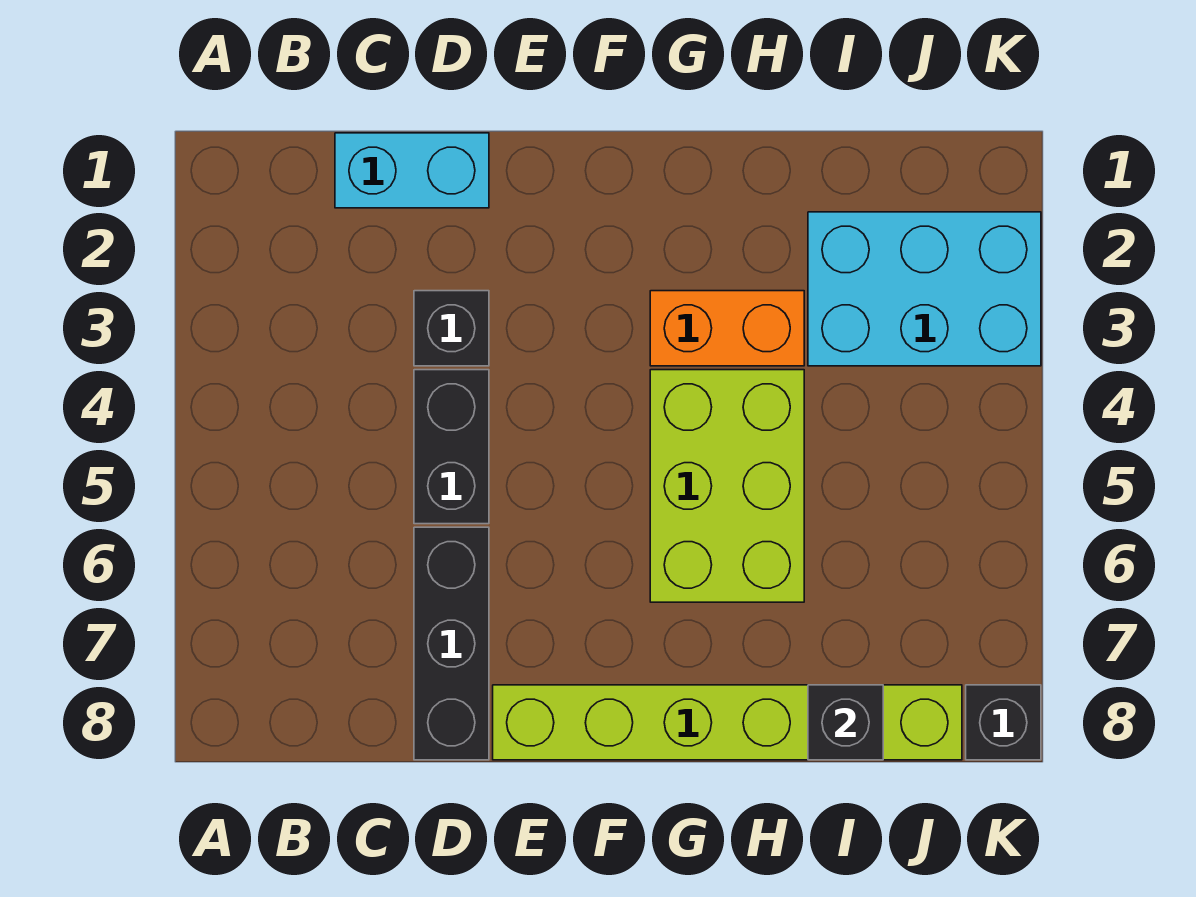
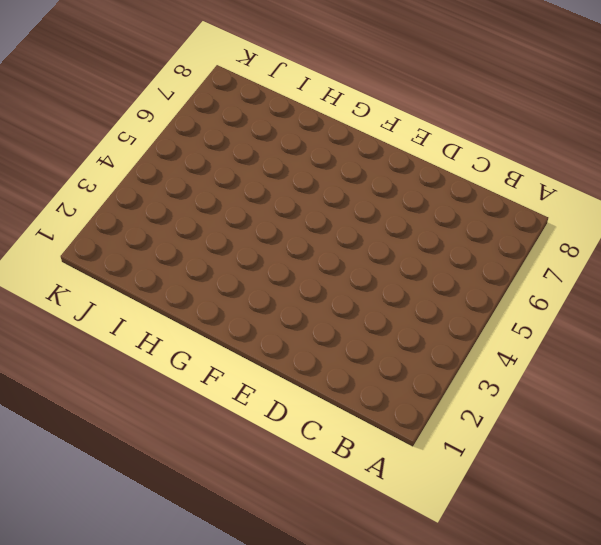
none -> cyan 1x2 brick [335,133,489,208]
none -> black 1x1 brick [414,291,489,366]

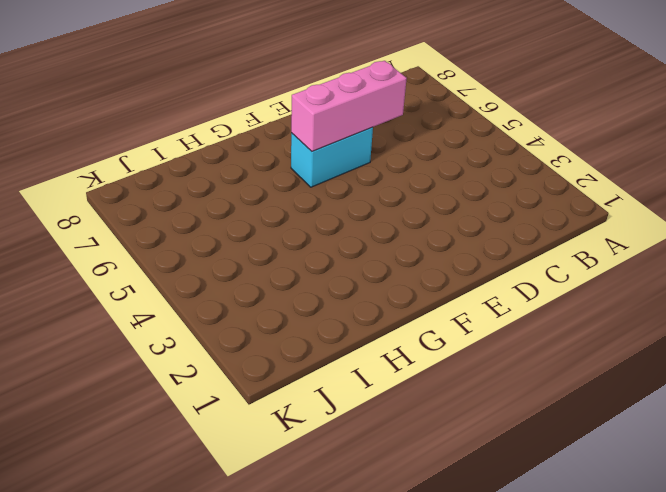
pink 1x3 brick [291,61,407,151] -> none
cyan 1x2 brick [291,127,373,187] -> cyan 1x2 brick moved to [335,133,489,208]
none -> black 1x1 brick [414,291,489,366]
none -> black 1x2 brick [414,370,489,524]

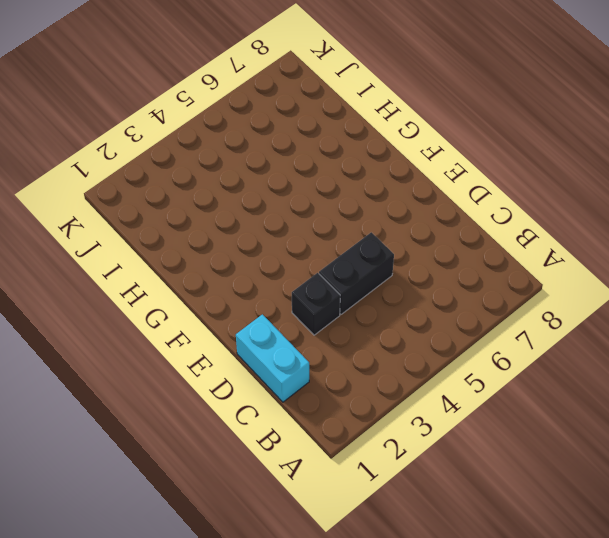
none -> black 1x3 brick [414,527,489,760]
none -> lime 1x6 brick [493,685,962,760]

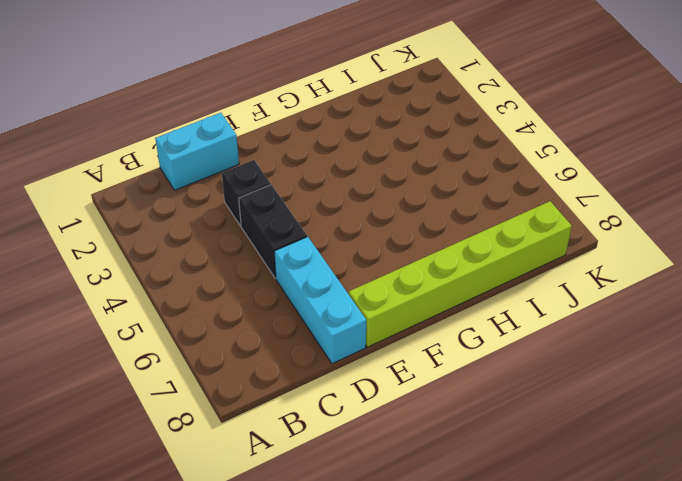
cyan 1x3 brick [274,237,366,364] -> black 1x3 brick [414,527,489,760]
none -> orange 1x2 brick [650,291,804,366]
none -> lime 2x3 brick [650,370,804,602]

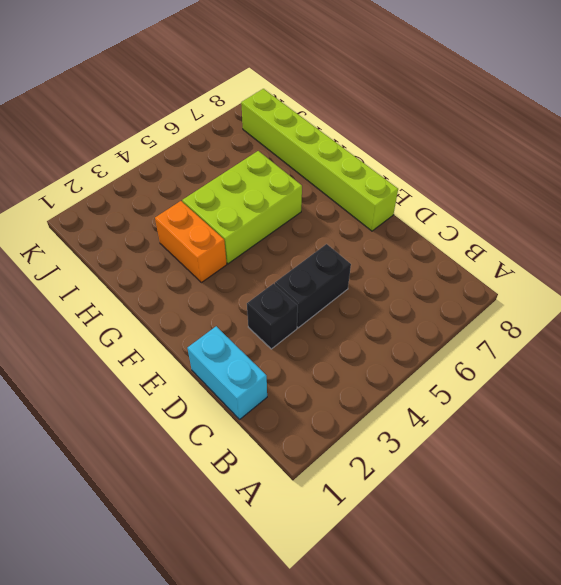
none -> black 1x3 brick [414,527,489,760]
none -> cyan 2x3 brick [808,212,1041,366]

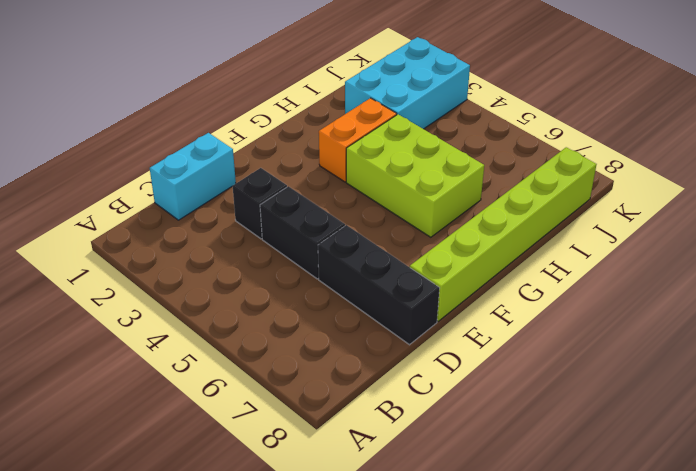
none -> black 1x1 brick [966,685,1041,760]
none -> black 1x1 brick [808,685,883,760]

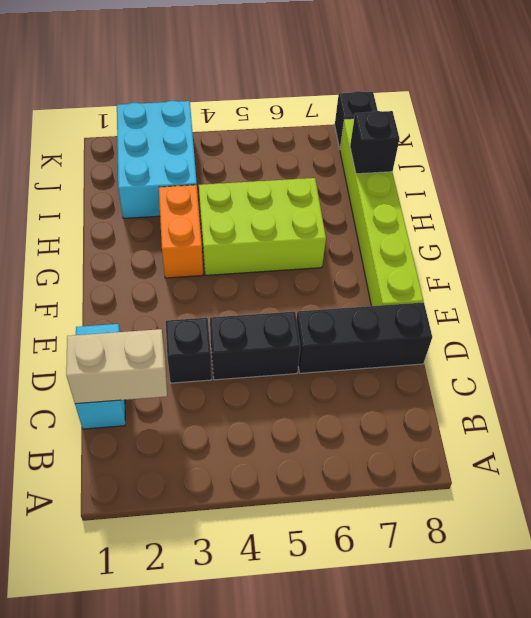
tan 1x2 brick [66,329,167,404] -> none

